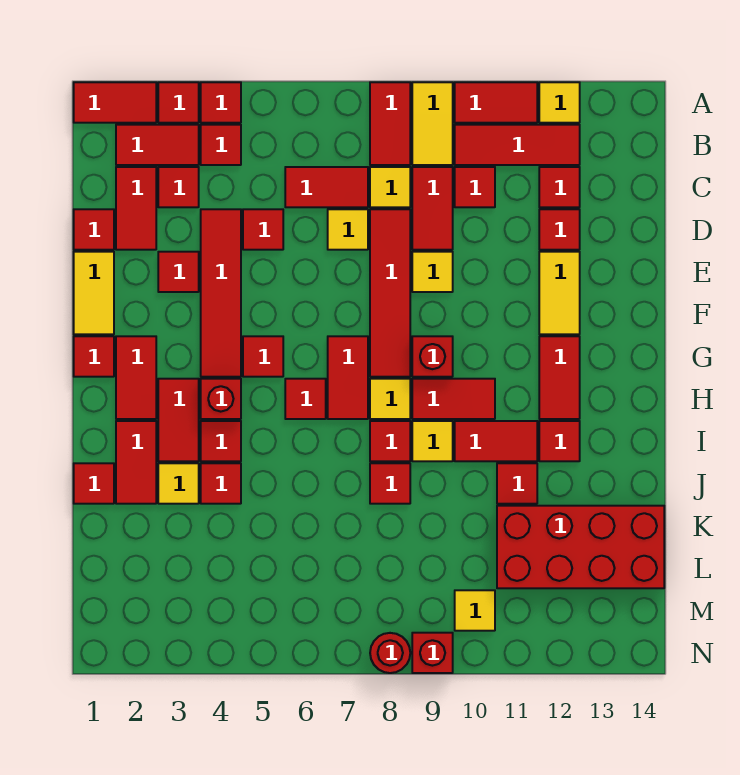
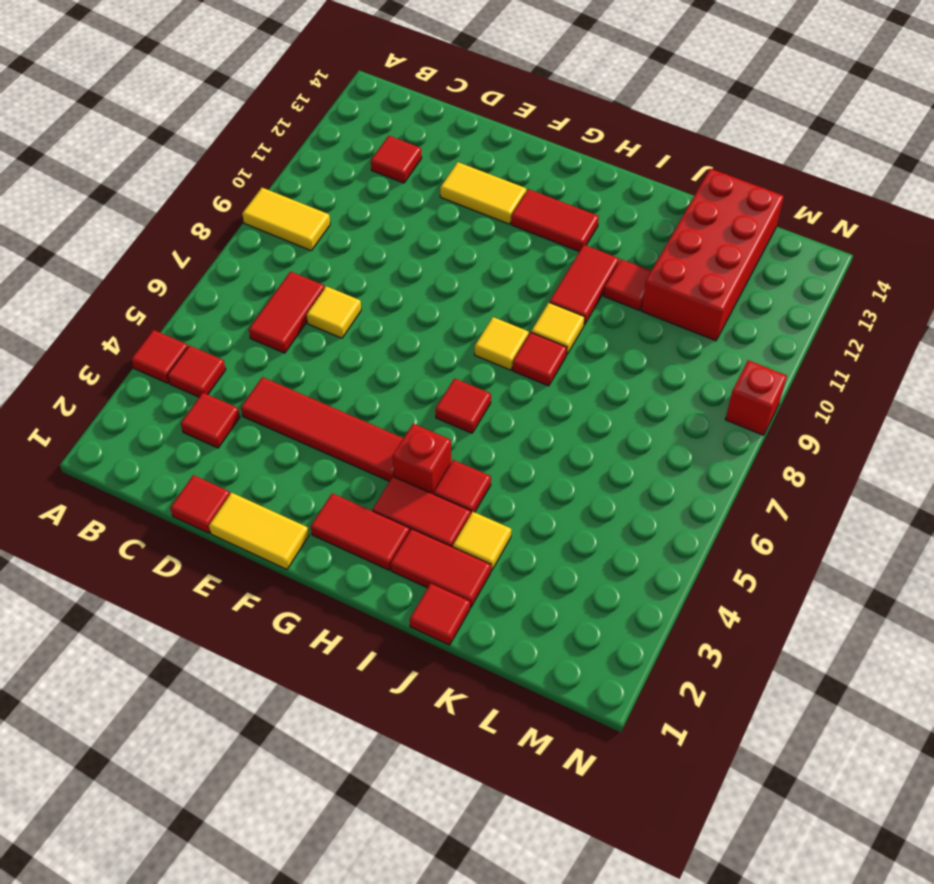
none -> red 1x2 tile [74,82,156,123]
none -> red 1x1 tile [158,82,199,123]
none -> red 1x2 tile [370,82,410,165]
none -> red 1x2 tile [455,82,537,123]

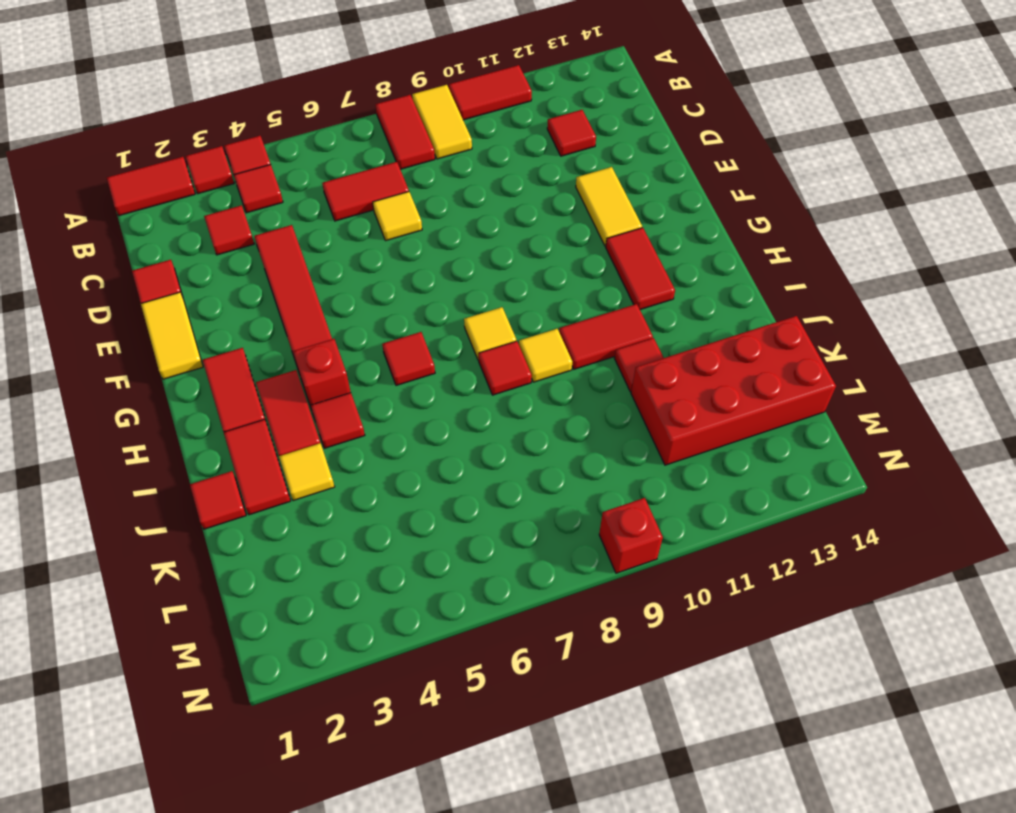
none -> yellow 1x1 tile [539,82,580,123]
none -> red 1x2 tile [116,125,199,165]
none -> red 1x3 tile [455,125,580,165]
none -> red 1x2 tile [116,167,156,250]

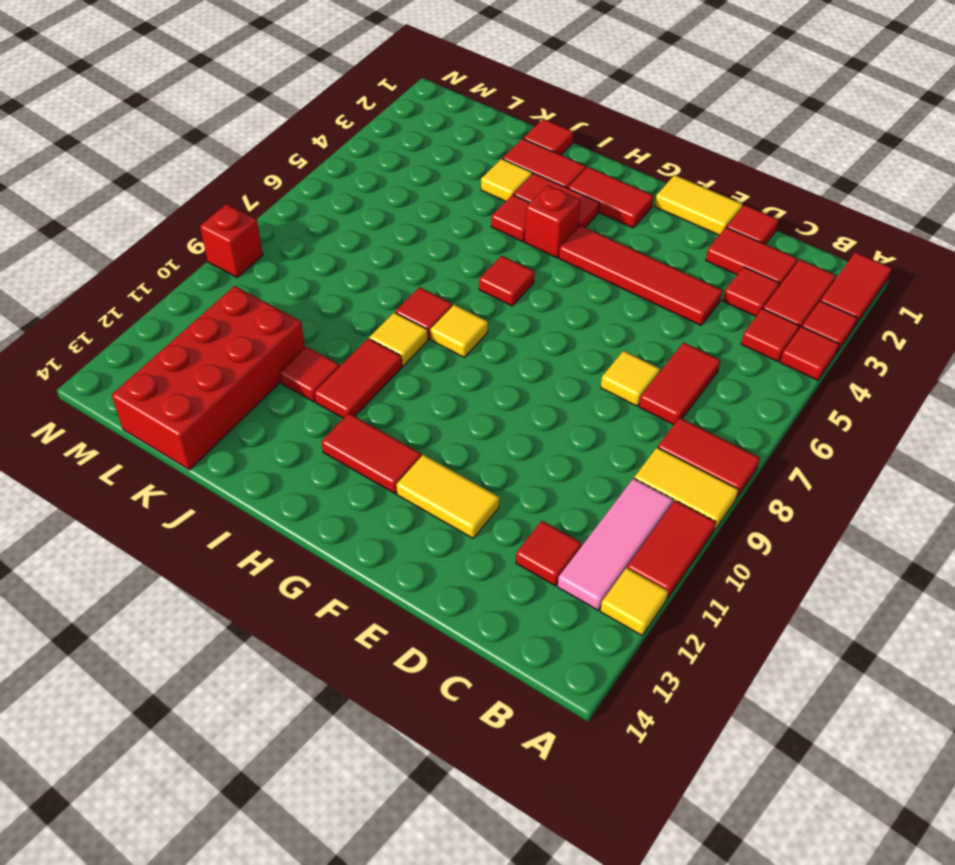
pink 1x3 tile [558,478,673,610] -> red 1x3 tile [455,125,580,165]
none -> yellow 1x1 tile [370,167,410,207]
none -> red 1x2 tile [412,167,453,250]
none -> red 1x1 tile [455,167,495,207]
none -> red 1x1 tile [243,209,283,250]

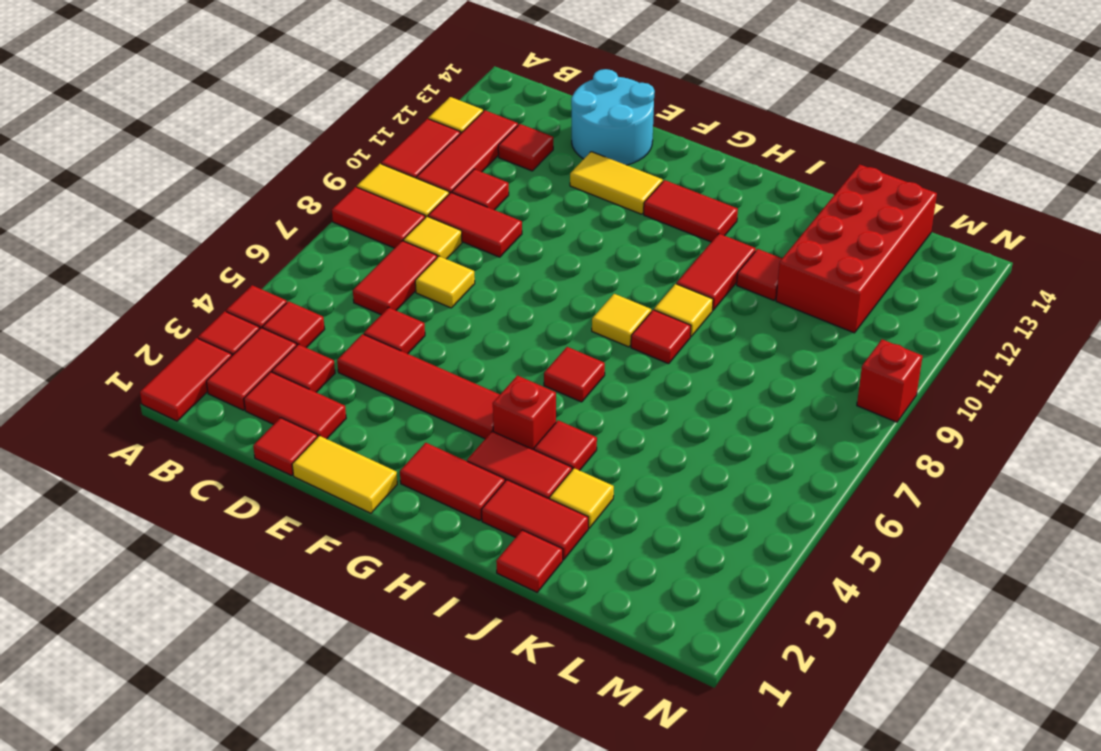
cyan 2x2 round brick [571,69,655,165] -> none
none -> red 1x4 tile [370,209,410,377]
none -> red 1x1 tile [539,209,580,250]
none -> red 1x1 tile [158,252,199,292]
none -> yellow 1x1 tile [412,252,453,292]

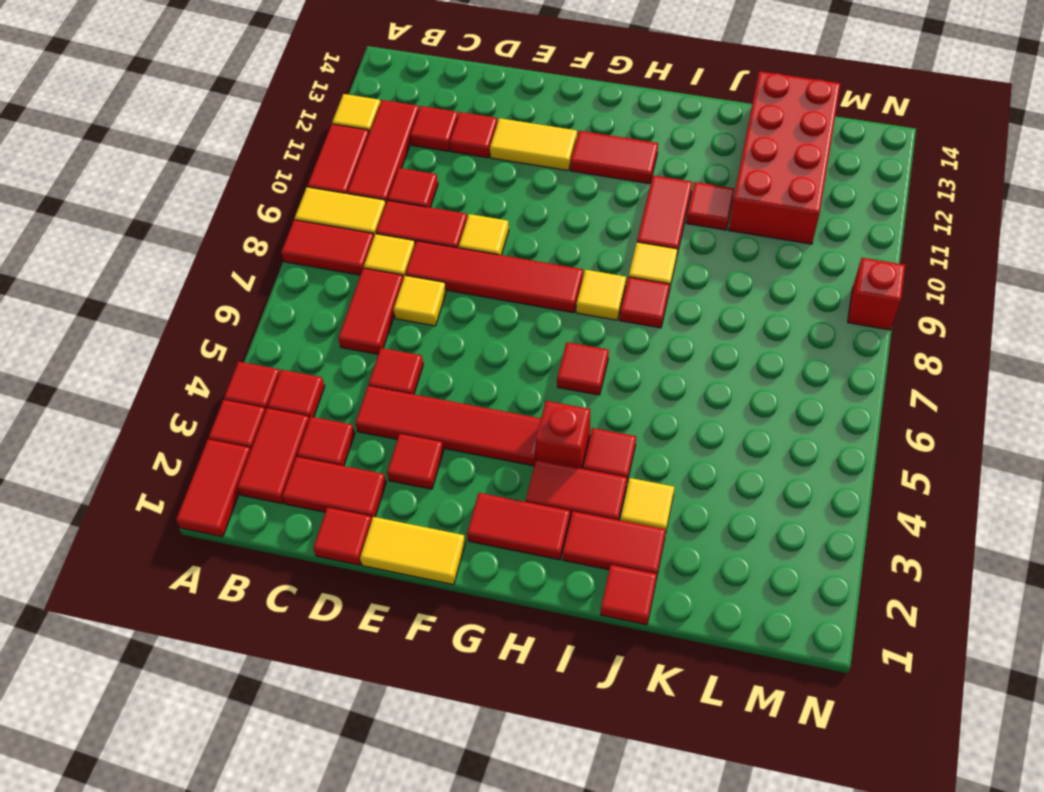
none -> red 1x1 tile [74,336,114,377]
none -> red 1x1 tile [243,336,283,377]
none -> red 1x2 tile [328,336,368,419]
none -> red 1x1 brick [412,336,453,377]

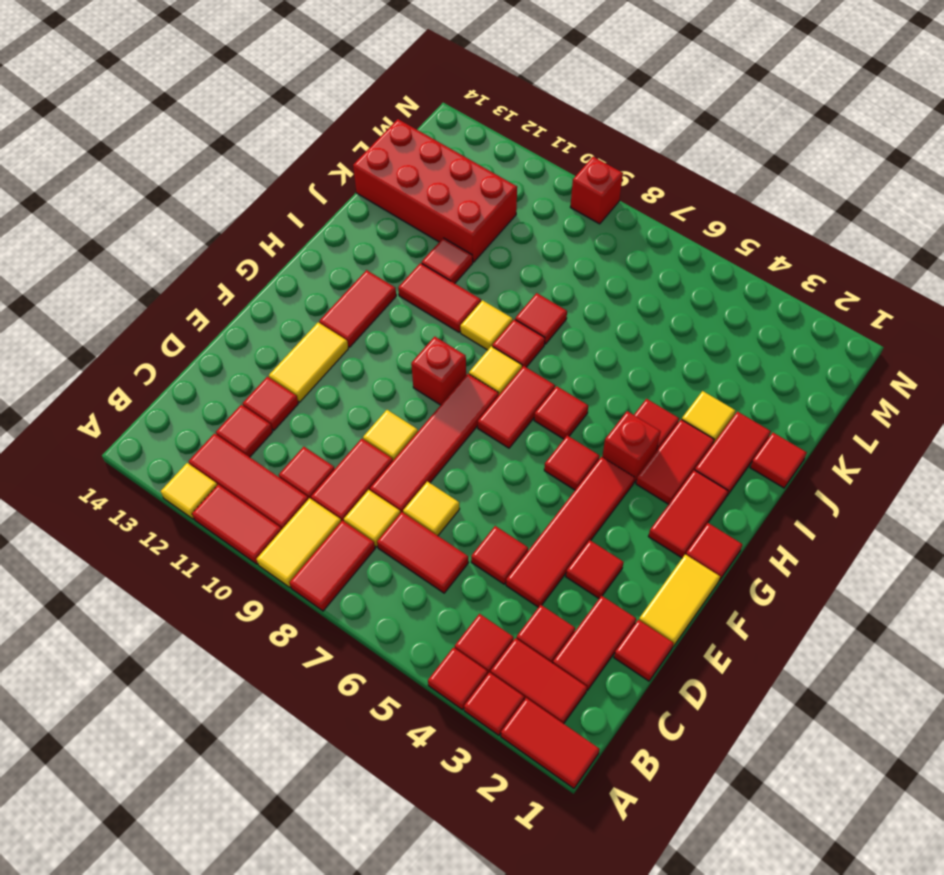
none -> red 1x2 tile [412,379,495,419]
none -> red 1x1 tile [539,421,580,461]
none -> red 1x1 tile [201,463,241,504]
none -> yellow 1x1 tile [455,590,495,631]

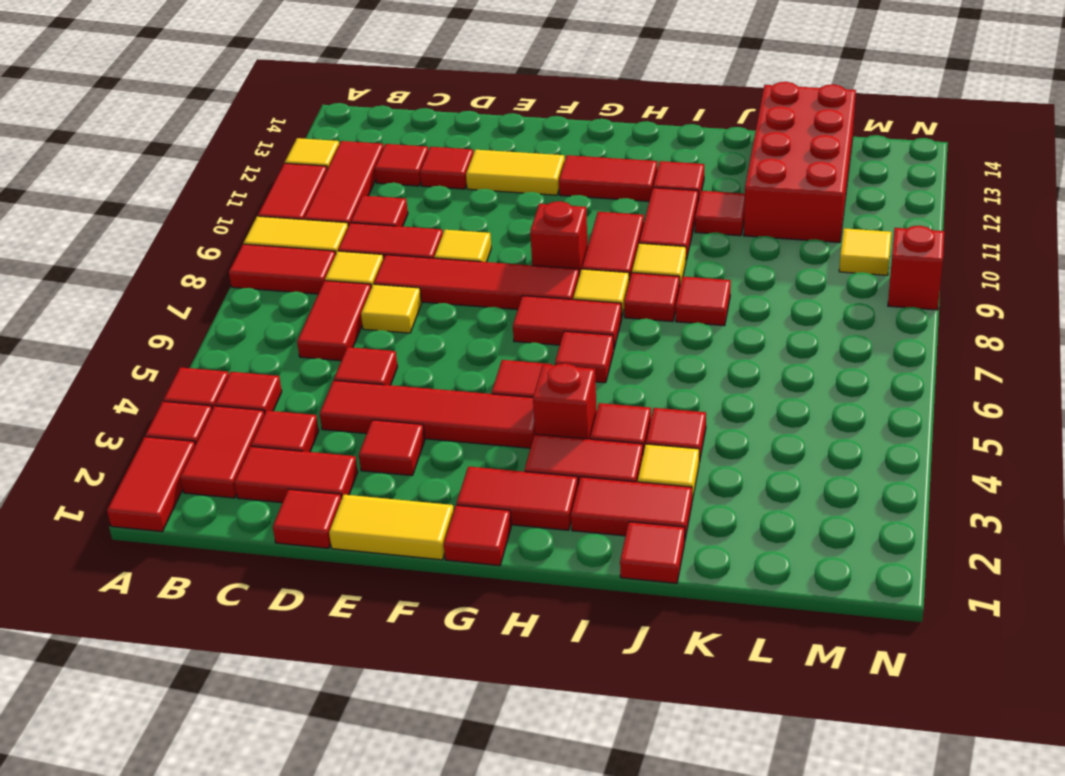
none -> red 1x1 round brick [370,633,410,673]

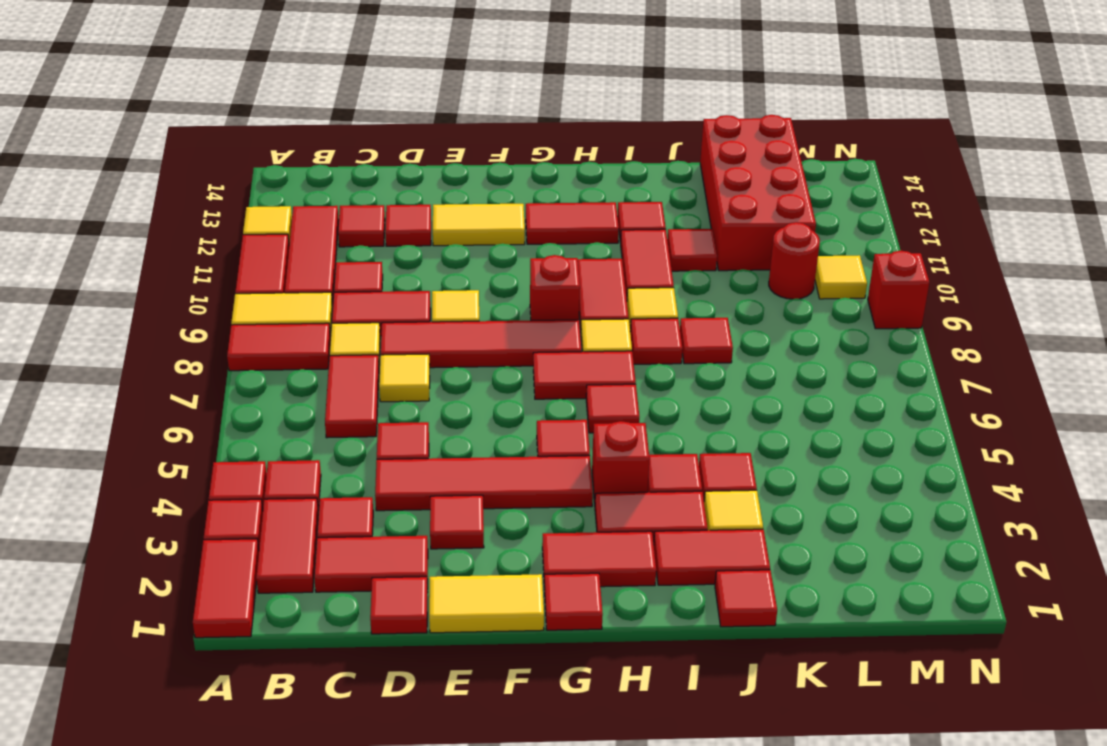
red 1x1 round brick [769,222,820,299] -> red 1x1 round brick moved to [370,633,410,673]

